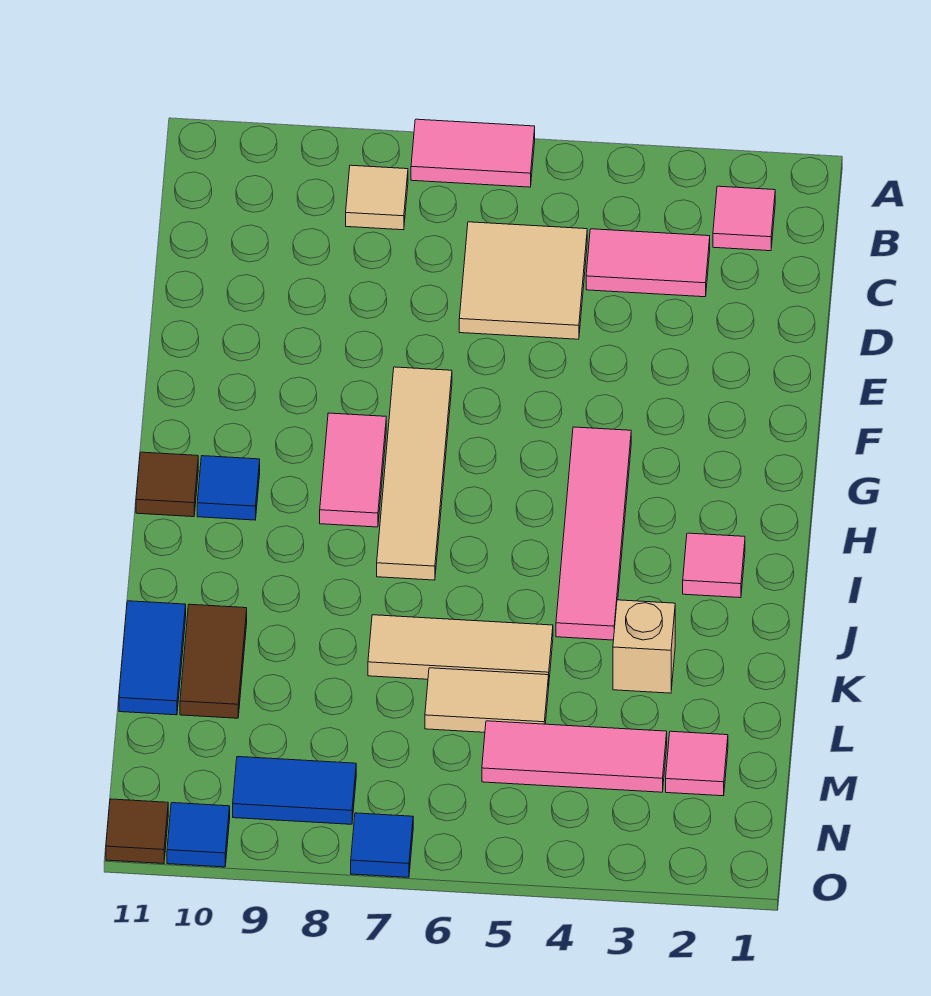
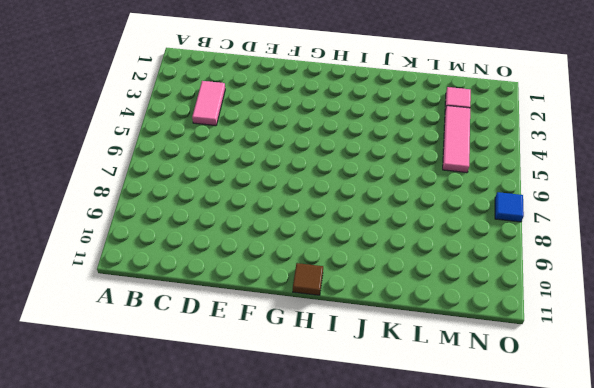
none -> pink 1x2 tile [411,119,535,187]
none -> pink 1x1 tile [713,186,775,251]
none -> tan 1x1 tile [346,165,408,230]

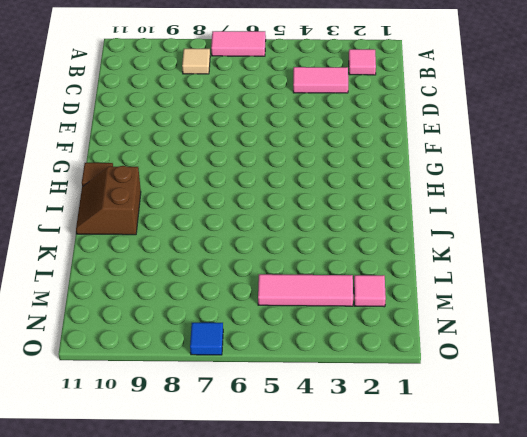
brown 2x2 slope [76,166,141,235] -> none
none -> tan 2x2 tile [459,222,587,339]
none -> tan 1x4 tile [377,367,452,580]
none -> pink 1x4 tile [556,427,631,640]

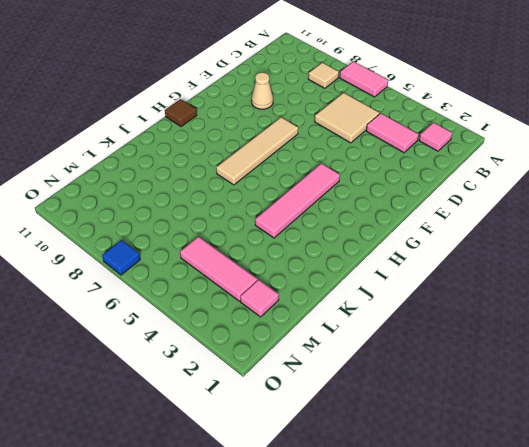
tan 1x1 cone [251,73,273,109] -> none
none -> pink 1x2 tile [320,413,386,527]
none -> blue 1x1 tile [197,456,260,520]
none -> pink 1x1 tile [683,533,745,598]

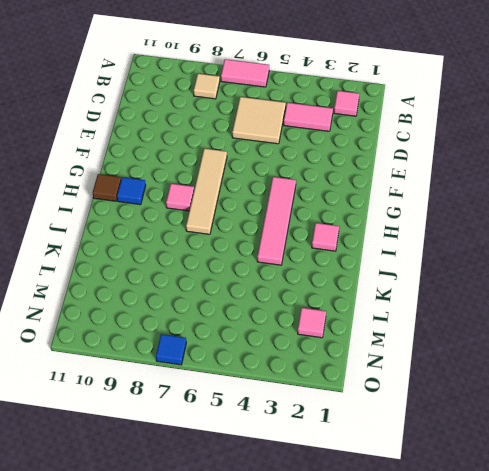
pink 1x1 tile [166,184,194,211] -> pink 1x2 tile [320,413,386,527]
none -> tan 1x1 brick [613,600,675,693]
none -> tan 1x3 tile [368,615,553,679]
none -> brown 1x2 tile [180,604,247,718]

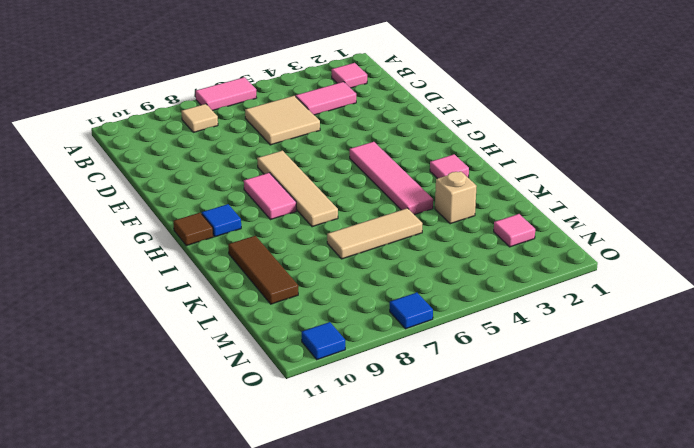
brown 1x3 tile [228,236,298,304] -> brown 1x2 tile [180,604,247,718]
none -> blue 1x2 tile [119,601,186,715]
none -> tan 1x2 tile [425,668,549,732]
none -> pink 1x3 tile [482,721,667,792]

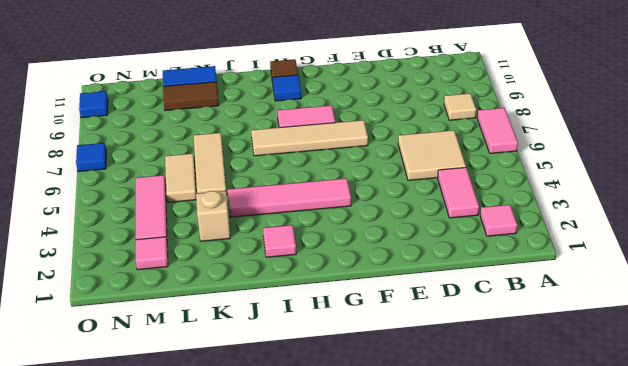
none -> blue 1x2 tile [233,757,356,824]
none -> brown 1x1 tile [106,799,168,864]

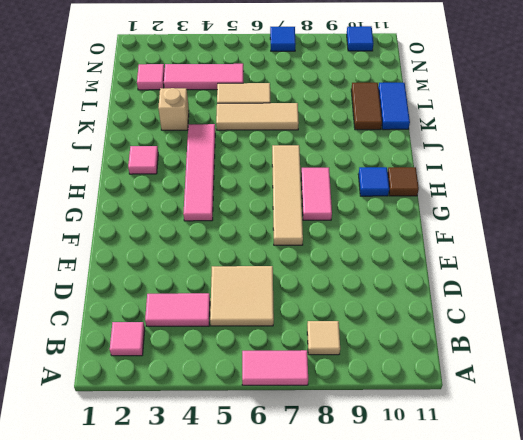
none -> blue 1x2 tile [233,757,356,824]
none -> brown 1x1 tile [106,799,168,864]

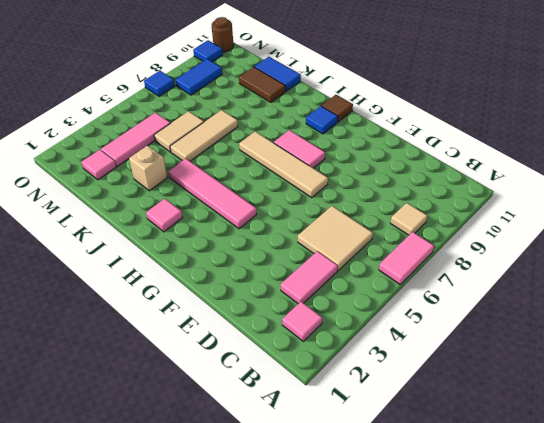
brown 1x1 round brick [212,17,234,52] -> brown 1x1 tile [106,799,168,864]

